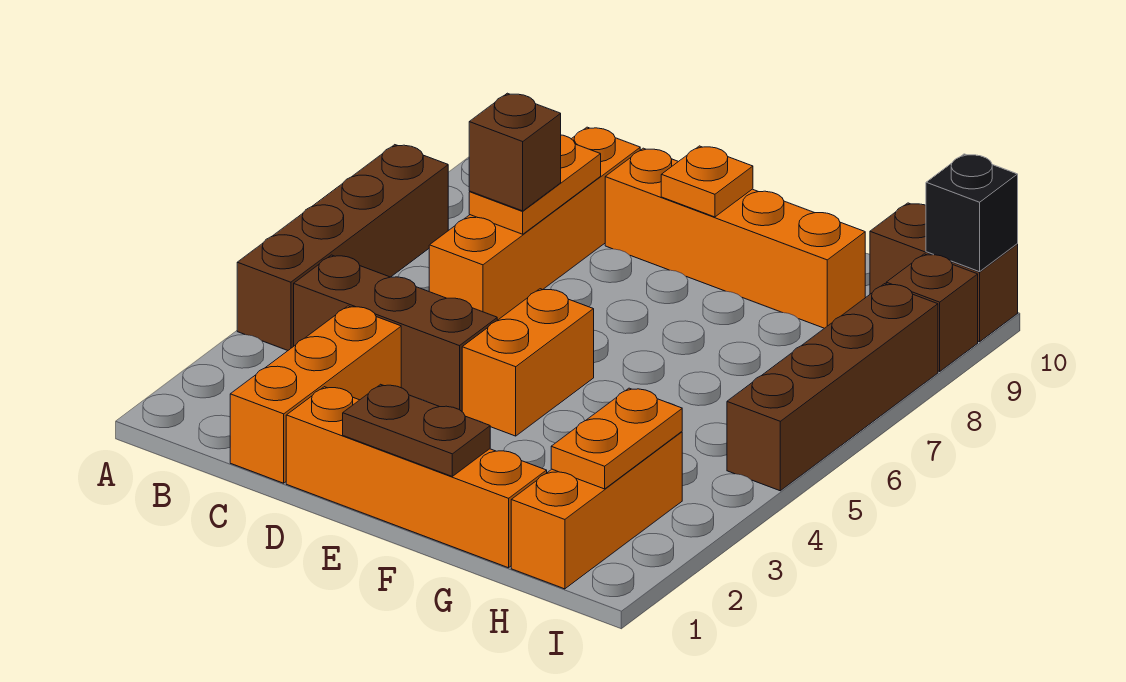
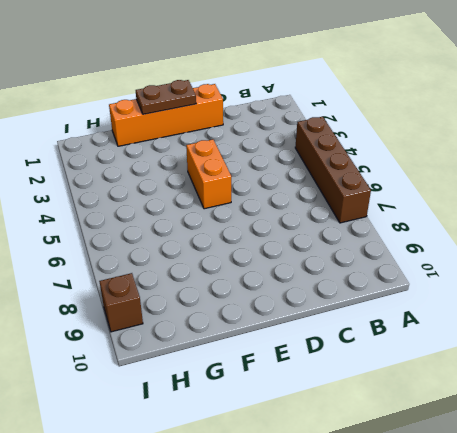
none -> brown 1x3 brick [294,255,497,411]
none -> orange 1x3 brick [230,306,401,483]
none -> orange 1x4 brick [429,127,640,320]

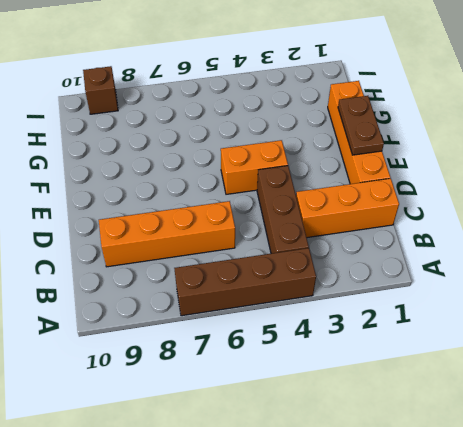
none -> orange 1x4 brick [605,148,865,328]
none -> orange 1x3 brick [511,432,682,589]
none -> brown 1x2 brick [870,203,1018,342]

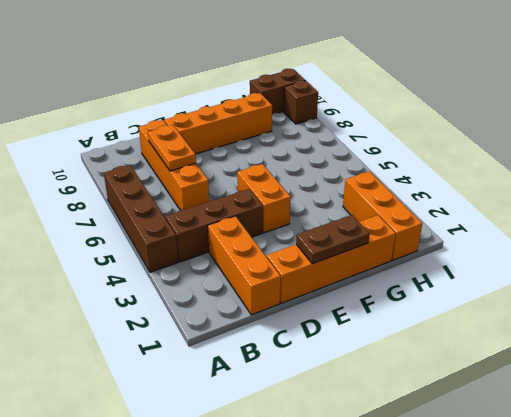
none -> brown 1x4 brick [727,284,938,491]
none -> orange 1x1 plate [661,146,753,217]
none -> orange 1x2 plate [551,388,682,489]

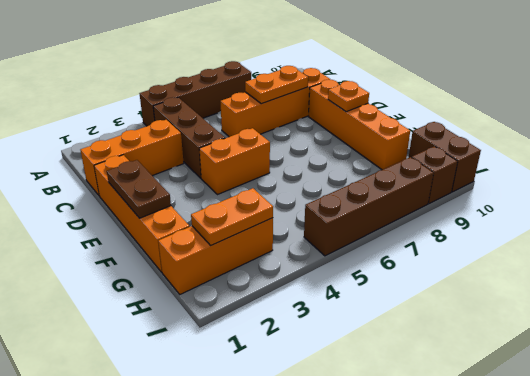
none -> black 1x1 brick [926,154,1018,272]
none -> brown 1x1 brick [469,93,561,211]

